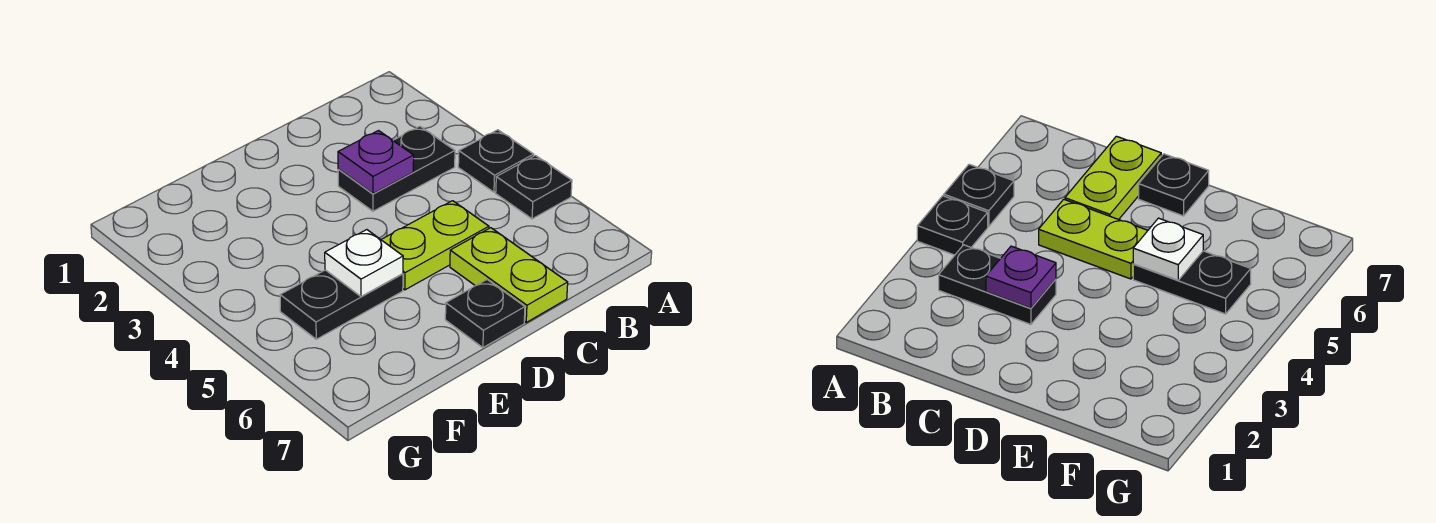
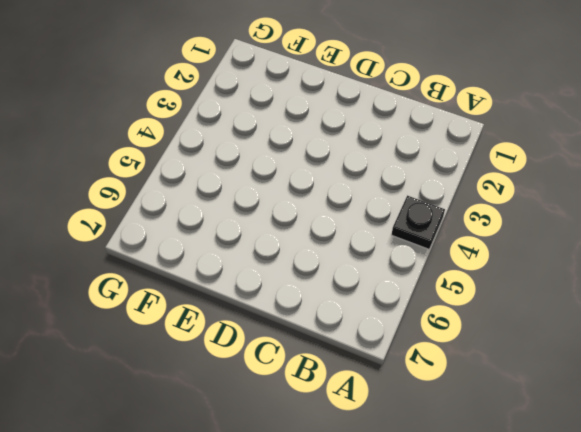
none -> black 1x1 plate [496,155,572,219]
none -> black 1x2 plate [338,126,455,211]

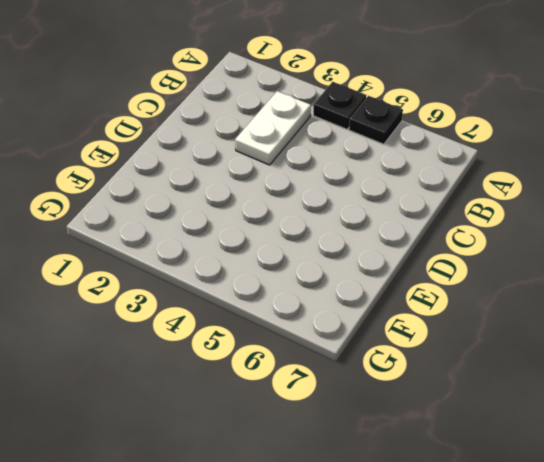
white 1x2 plate [235,91,311,165] -> black 1x2 plate [338,126,455,211]
none -> lime 1x2 plate [381,201,489,290]
none -> lime 1x2 plate [450,228,568,322]

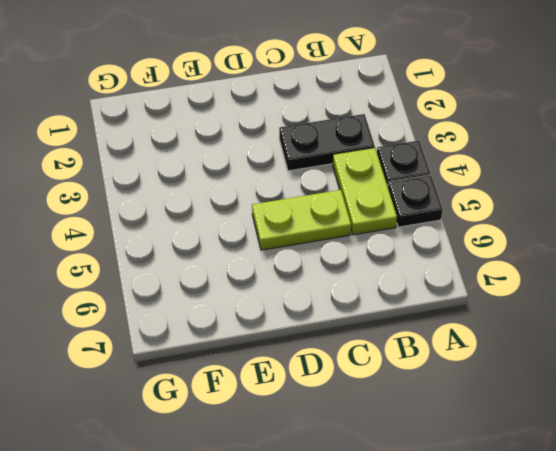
lime 1x2 plate [333,148,397,235] -> lime 1x2 plate moved to [450,228,568,322]
none -> black 1x1 plate [445,280,525,348]
none -> black 1x2 plate [280,270,403,339]

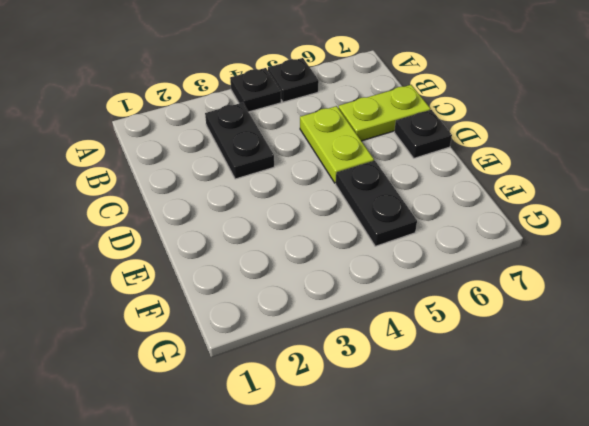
none -> purple 1x1 plate [338,131,414,194]
none -> white 1x1 plate [325,230,403,296]

